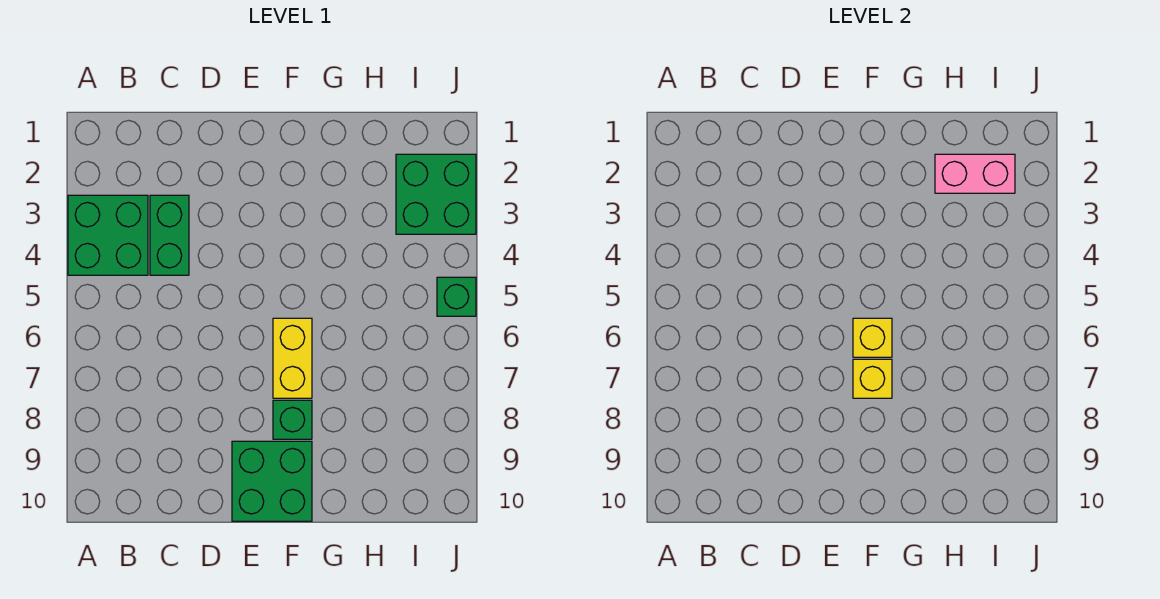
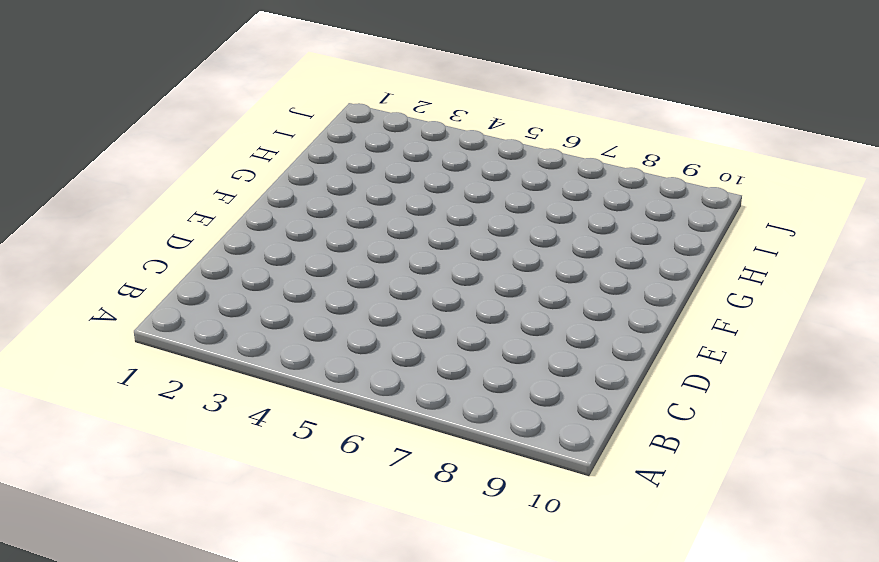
none -> green 2x2 brick [68,195,148,275]
none -> green 1x2 brick [150,195,189,275]

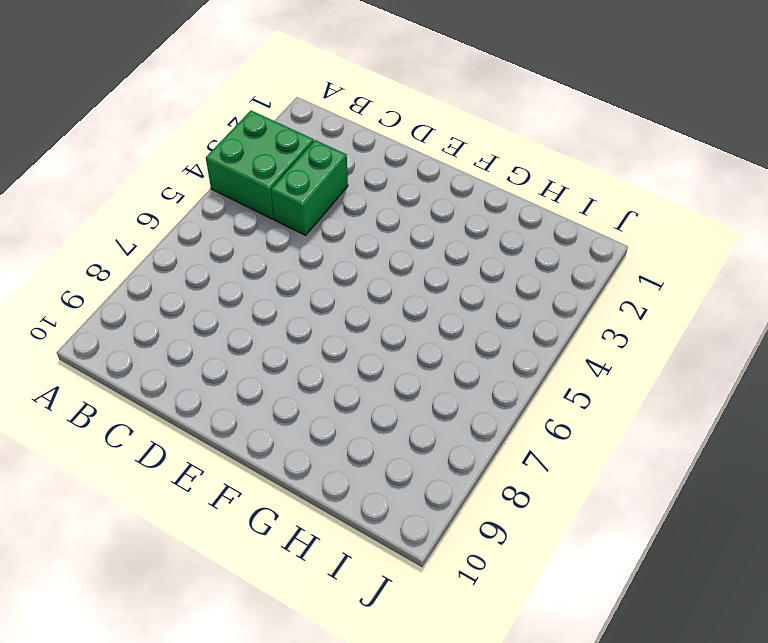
none -> green 2x2 brick [232,441,312,521]
none -> yellow 1x2 brick [273,318,312,398]

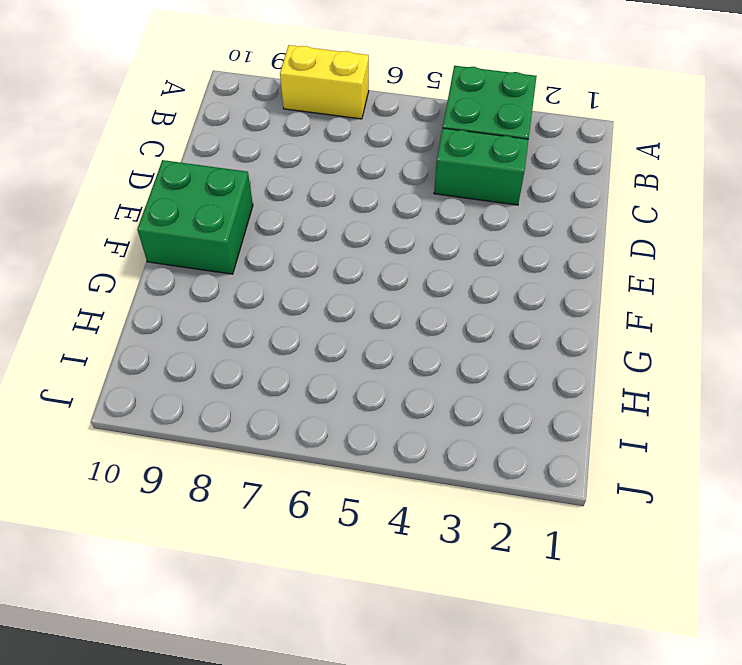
yellow 1x2 brick [280,45,369,119] -> yellow 1x2 brick moved to [273,318,312,398]
none -> green 1x1 brick [273,400,312,439]
none -> green 2x2 brick [396,154,476,234]

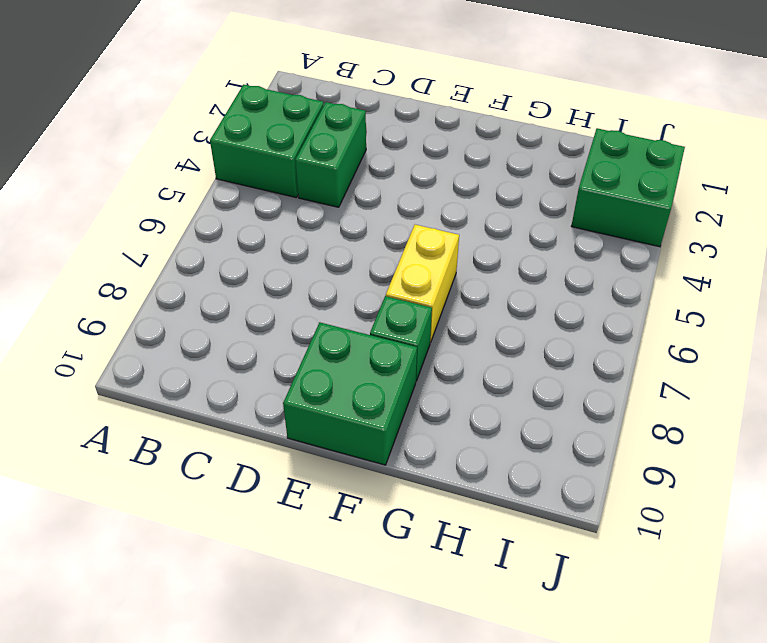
none -> green 1x1 brick [437,277,476,316]
none -> yellow 1x1 brick [853,318,892,357]

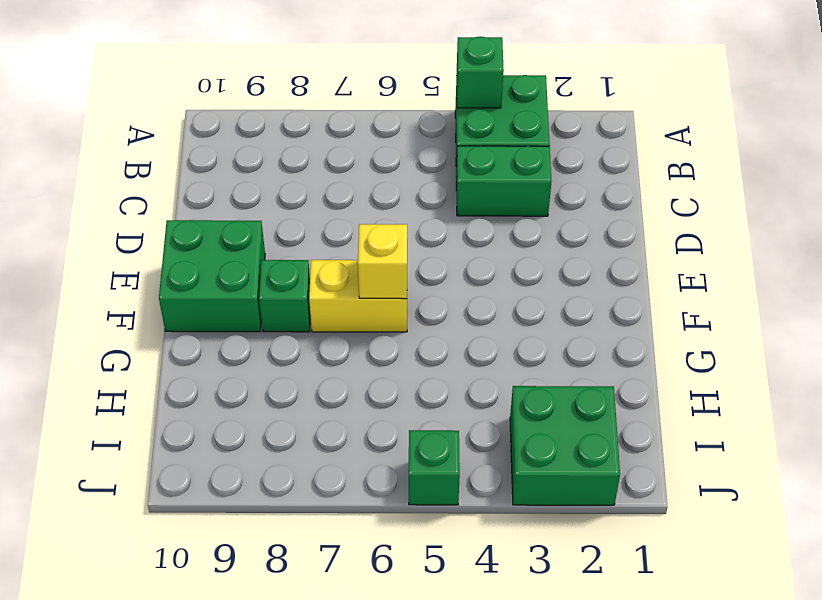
green 1x1 brick [456,37,504,108] -> none
none -> yellow 1x1 brick [853,359,892,398]
none -> pink 1x2 brick [935,154,1015,193]

